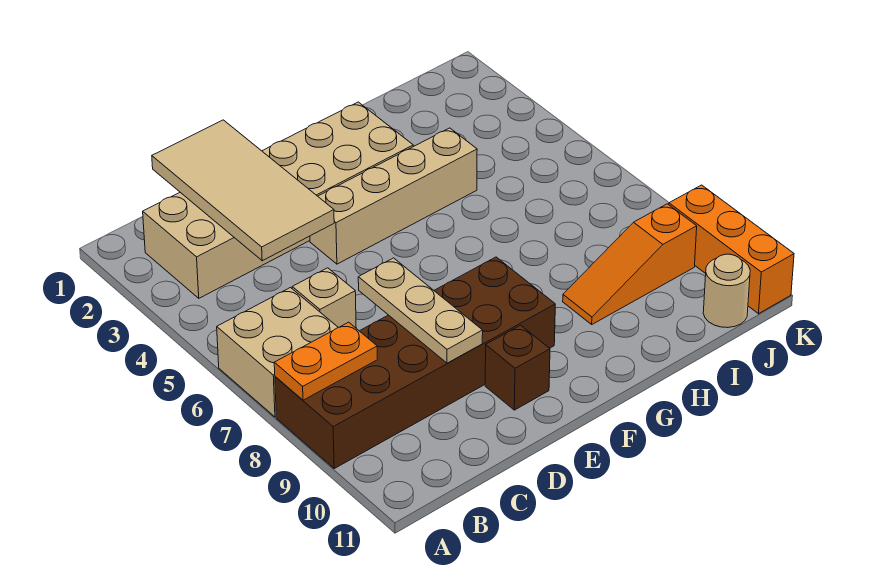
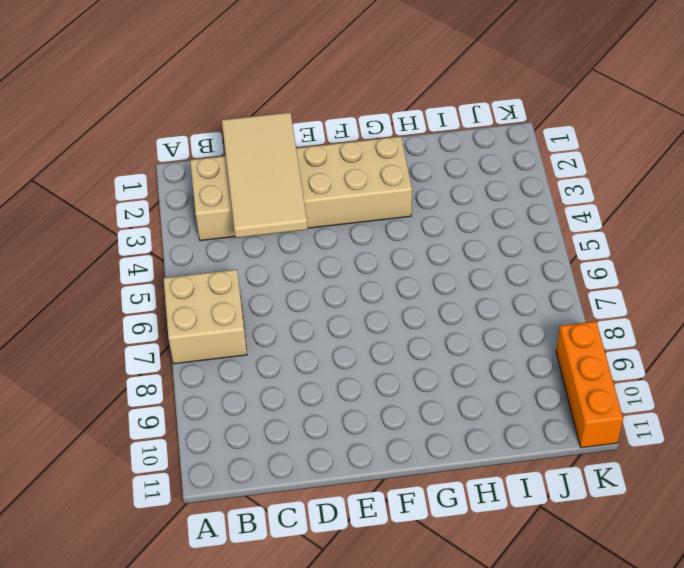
none -> brown 2x6 brick [275,257,555,468]
none -> tan 1x1 brick [292,268,356,328]
none -> tan 1x4 brick [310,128,477,264]

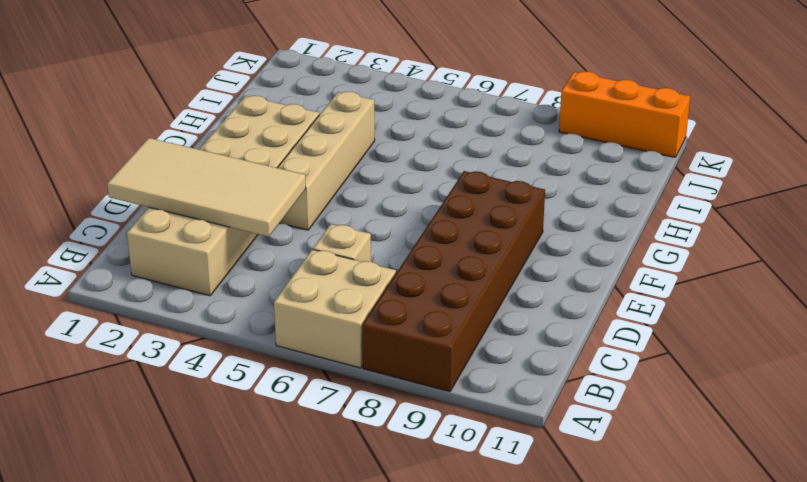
none -> brown 1x1 brick [485,325,550,410]
none -> orange 1x3 slope [563,204,697,324]
none -> tan 1x1 round brick [703,254,750,328]

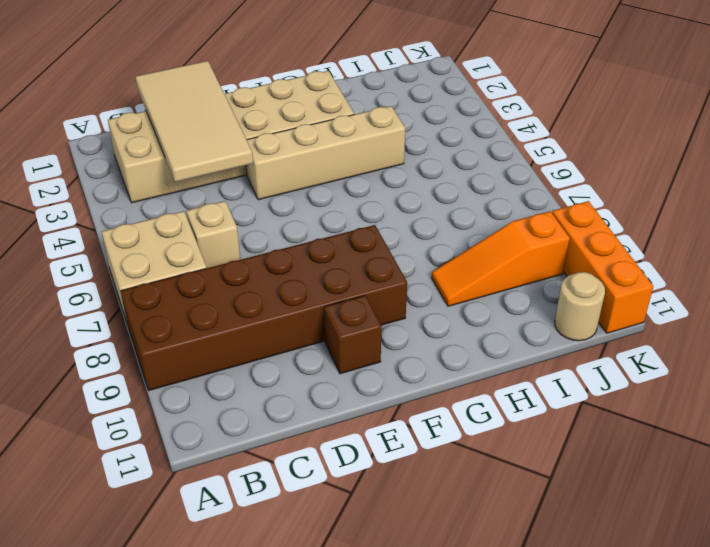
none -> orange 1x2 plate [274,322,377,400]
none -> tan 1x3 plate [358,258,483,363]

